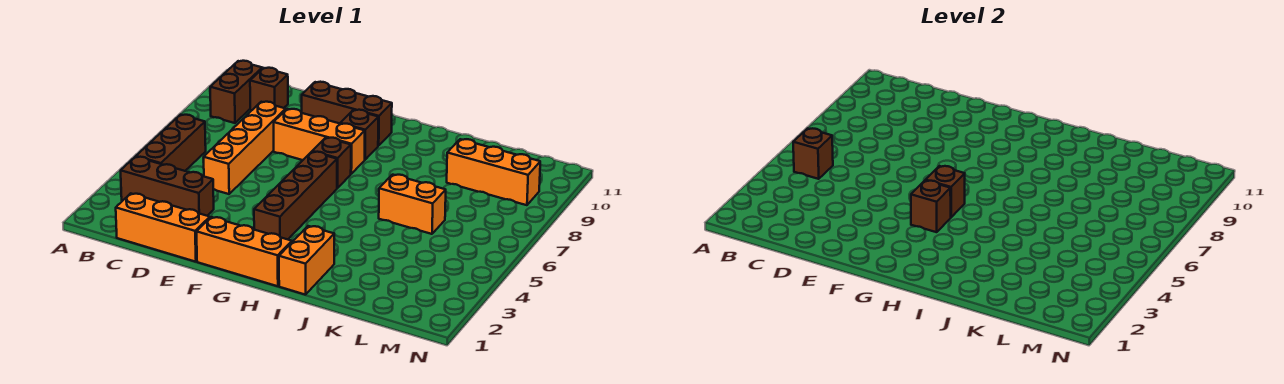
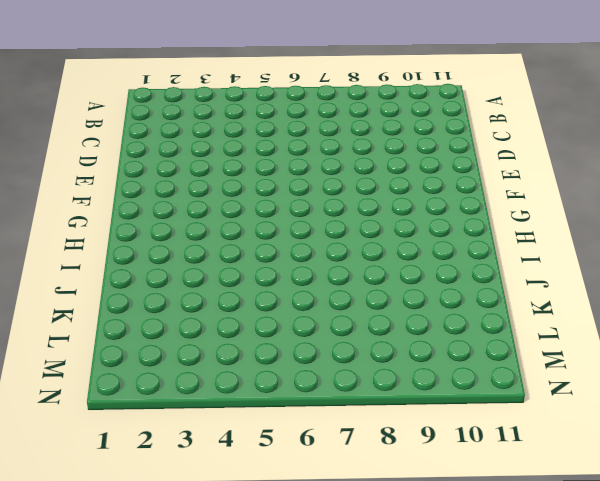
none -> brown 1x3 brick [121,157,214,216]
none -> brown 1x3 brick [136,115,206,171]
none -> brown 1x2 brick [210,61,262,123]

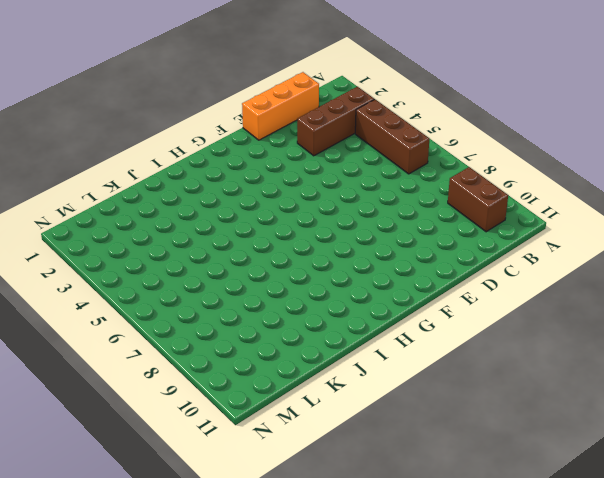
none -> brown 1x1 brick [250,68,288,110]
none -> orange 1x4 brick [203,102,286,194]
none -> orange 1x3 brick [274,109,365,174]

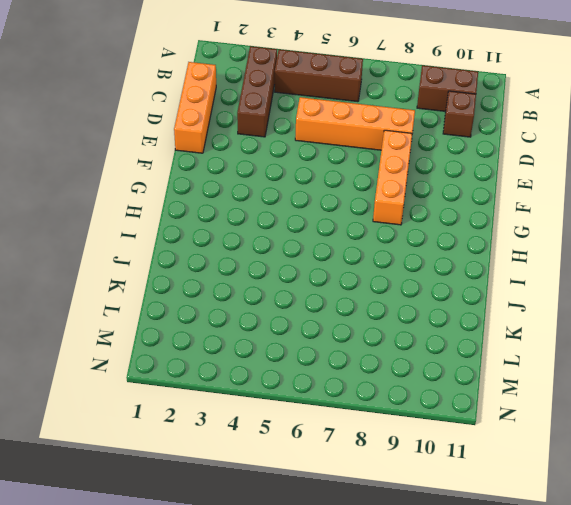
none -> brown 1x3 brick [302,82,392,146]
none -> orange 1x3 brick [197,217,292,286]
none -> brown 1x4 brick [254,152,337,239]

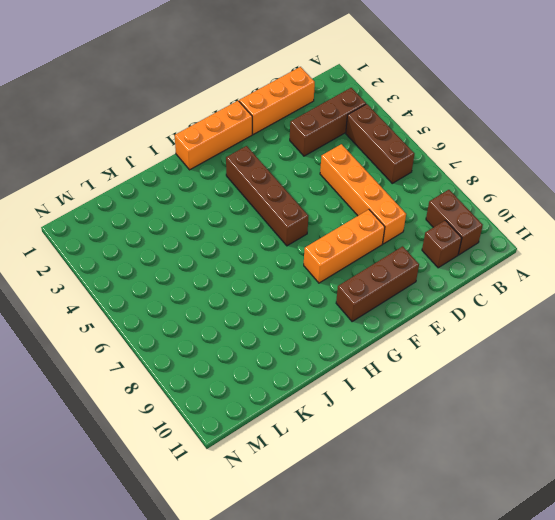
none -> brown 1x1 brick [312,138,351,188]
none -> brown 1x1 brick [340,110,378,160]
none -> orange 1x2 brick [279,226,334,295]

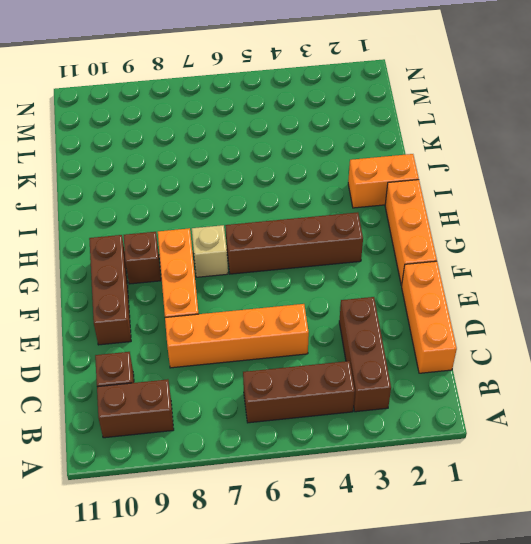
tan 1x1 brick [192,225,228,277] -> brown 1x1 brick [312,138,351,188]
none -> orange 1x2 brick [379,175,446,234]
none -> orange 1x3 brick [447,139,540,205]
none -> brown 1x1 brick [793,128,833,179]

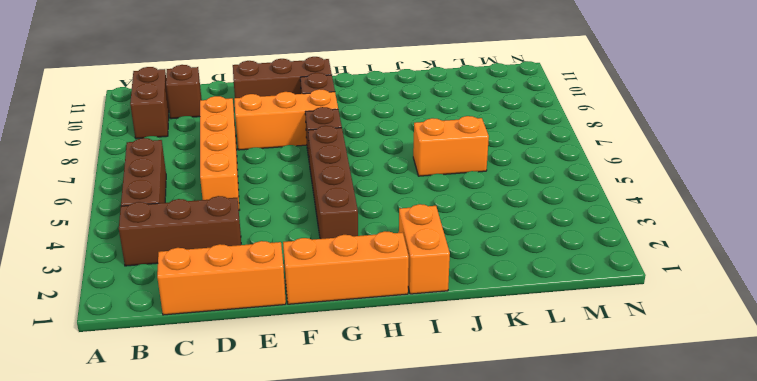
none -> orange 1x3 brick [447,139,540,205]
none -> brown 1x1 brick [793,128,833,179]
none -> brown 1x1 brick [911,181,951,232]

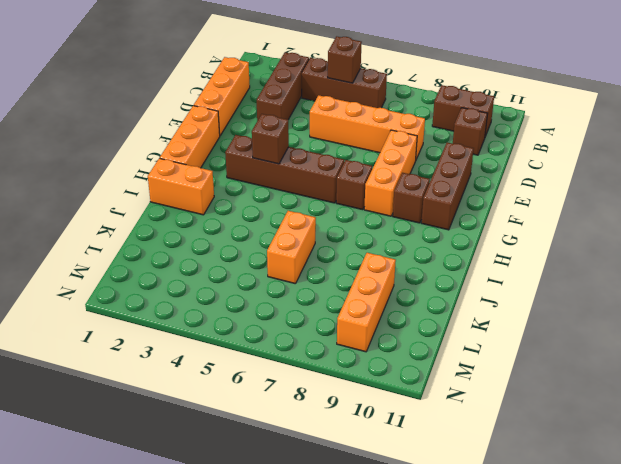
none -> brown 1x1 brick [925,166,965,217]

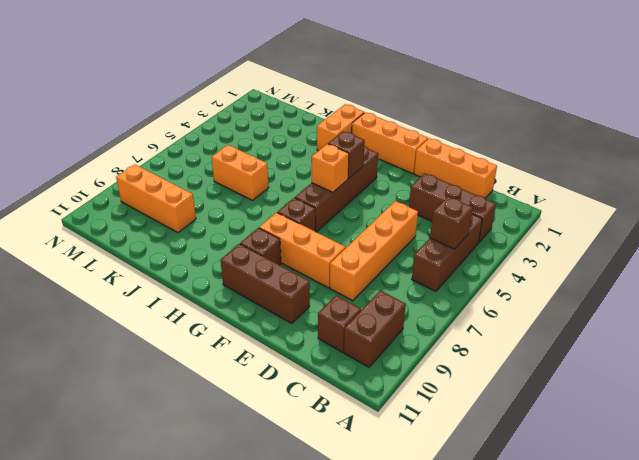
orange 1x1 brick [311,144,349,192] -> brown 1x1 brick [925,166,965,217]

